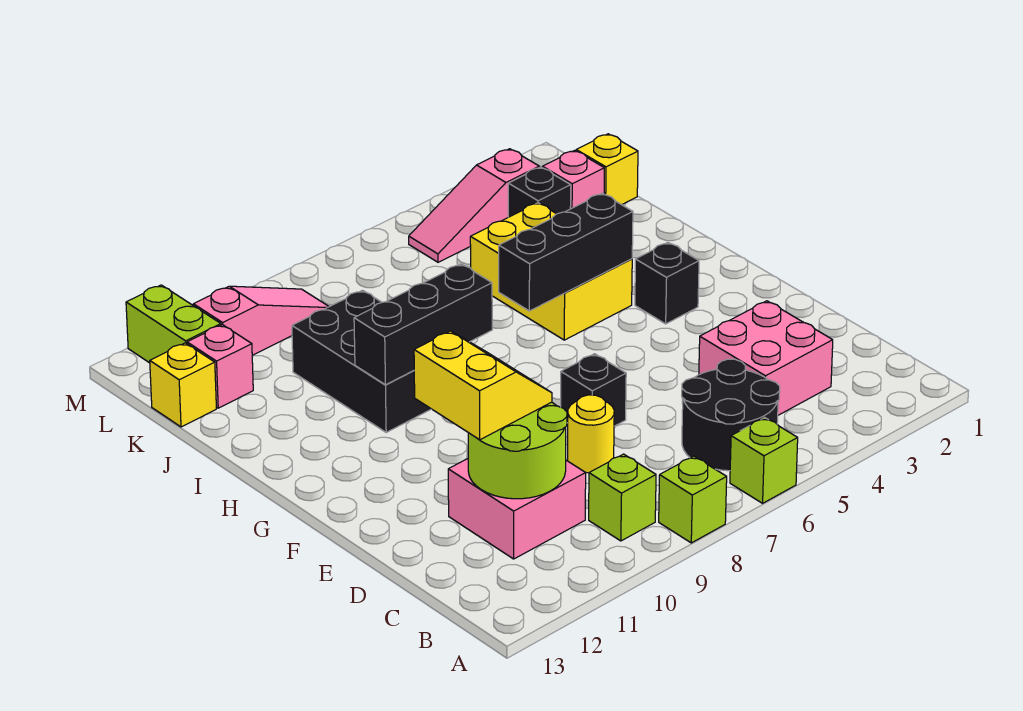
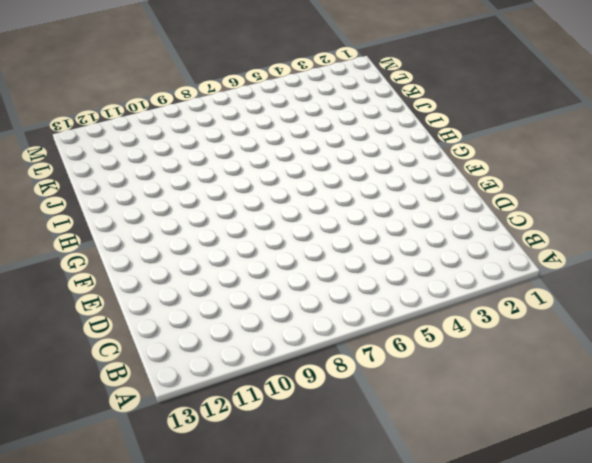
none -> lime 1x1 brick [730,418,798,503]
none -> lime 1x1 brick [659,456,727,543]
none -> black 2x2 round brick [682,359,780,471]

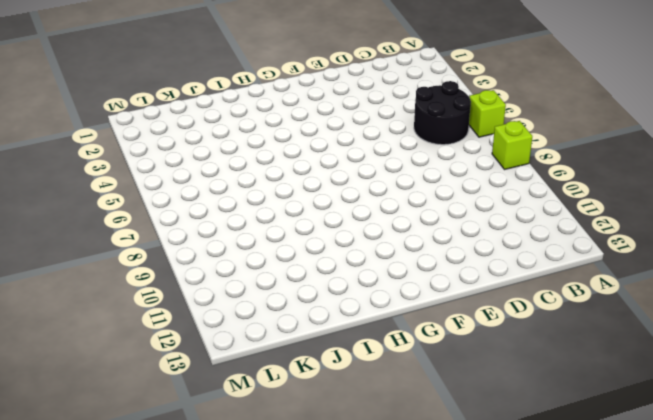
none -> lime 1x1 brick [589,454,656,541]
none -> pink 2x2 brick [699,301,833,415]
none -> pink 2x2 brick [448,459,586,559]

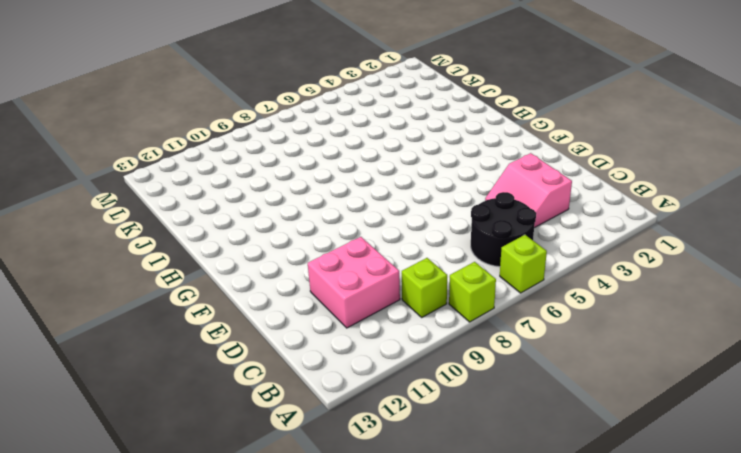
pink 2x2 slope [485,153,572,228] -> pink 2x2 brick [699,301,833,415]
none -> yellow 1x1 round brick [568,395,614,473]
none -> black 1x1 brick [561,354,626,426]
none -> black 1x1 brick [635,243,699,324]

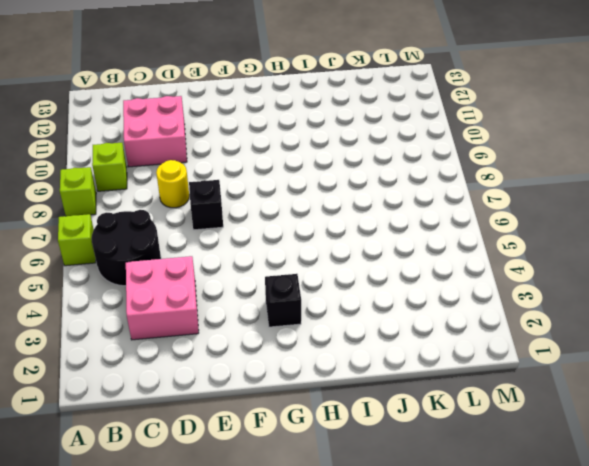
none -> yellow 2x3 brick [470,203,632,340]
none -> black 2x3 brick [292,290,431,432]
none -> yellow 1x1 brick [576,134,638,205]

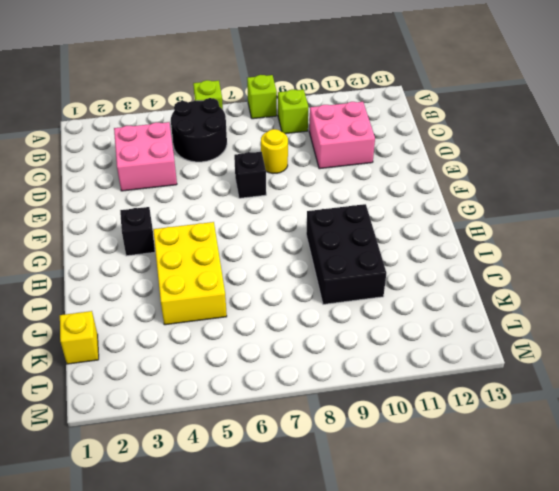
none -> pink 1x1 brick [542,150,604,209]
none -> black 1x1 brick [508,167,571,217]
none -> pink 1x1 brick [187,325,253,408]

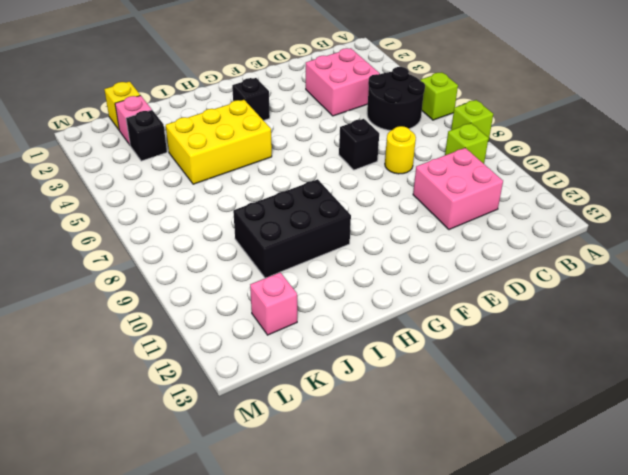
none -> yellow 1x1 brick [150,343,216,427]
none -> pink 1x3 slope [409,149,539,262]
none -> pink 1x3 slope [193,286,329,355]

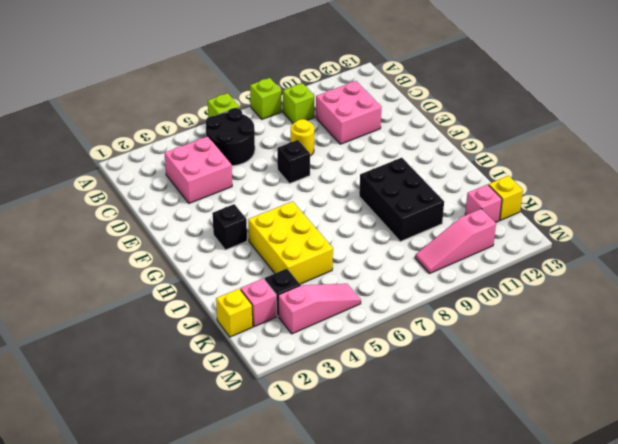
none -> lime 1x2 brick [126,285,221,363]
none -> lime 2x2 round brick [468,402,567,499]
none -> black 1x3 brick [499,193,633,311]

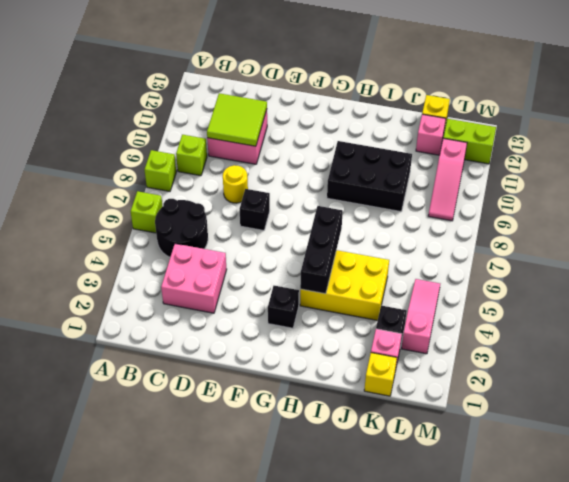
lime 2x2 tile [207,93,267,146] -> lime 2x2 round brick [468,402,567,499]
none -> black 1x3 brick [354,264,492,385]
none -> yellow 2x2 slope [414,331,552,440]

